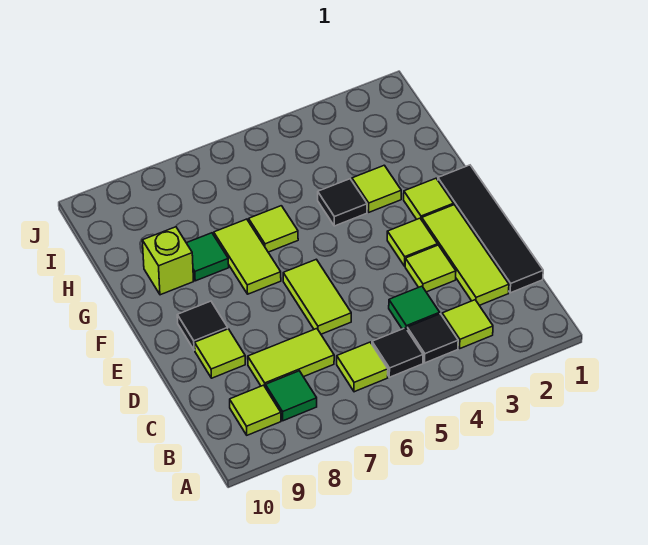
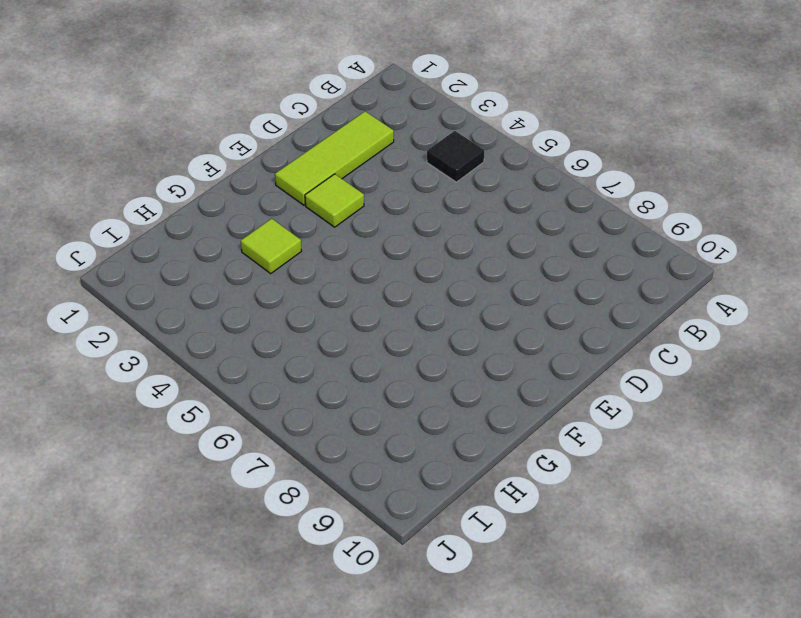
none -> lime 1x1 tile [442,300,493,348]
none -> black 1x1 tile [372,328,423,377]
none -> lime 1x1 tile [337,342,388,392]

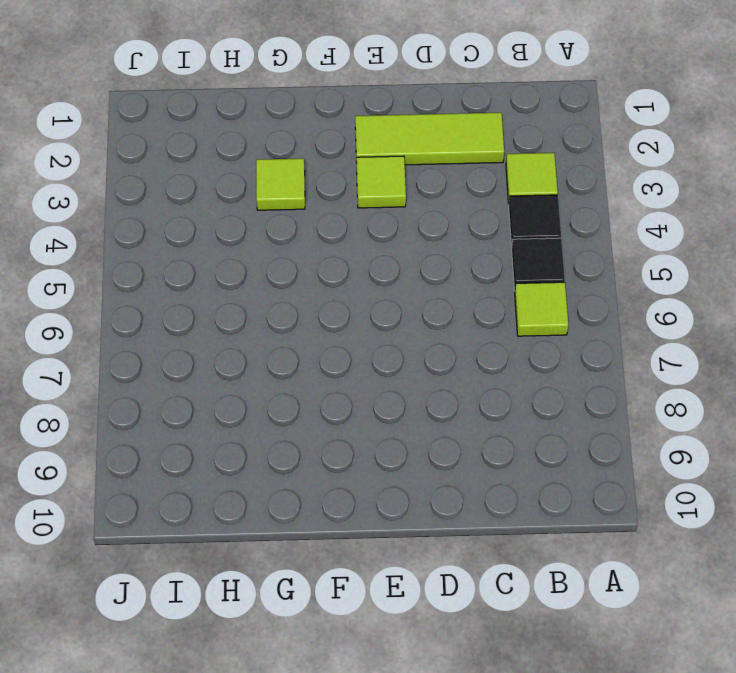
none -> green 1x1 tile [266,371,317,421]
none -> lime 1x1 tile [230,385,281,435]
none -> black 1x4 tile [438,165,543,293]

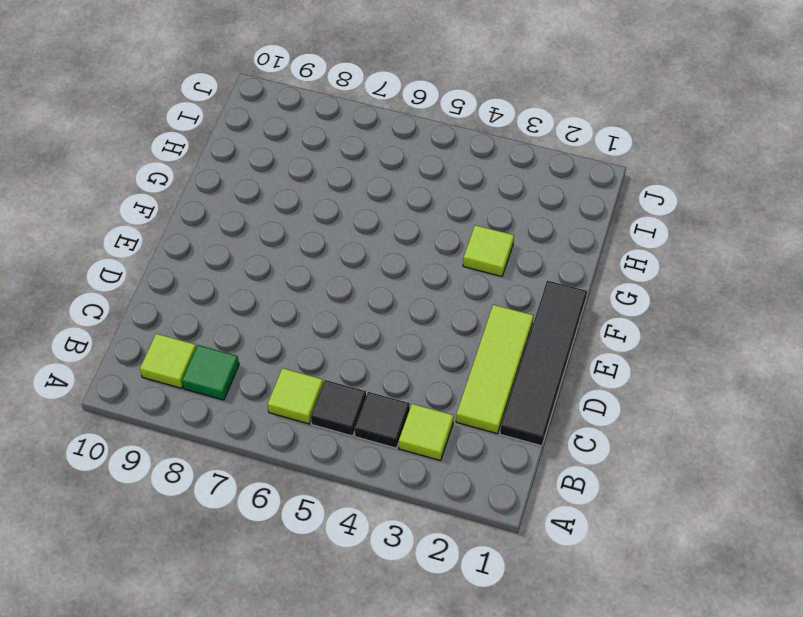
none -> green 1x1 tile [389,286,440,329]
none -> lime 1x2 tile [248,329,334,388]
none -> lime 1x1 tile [405,245,456,292]

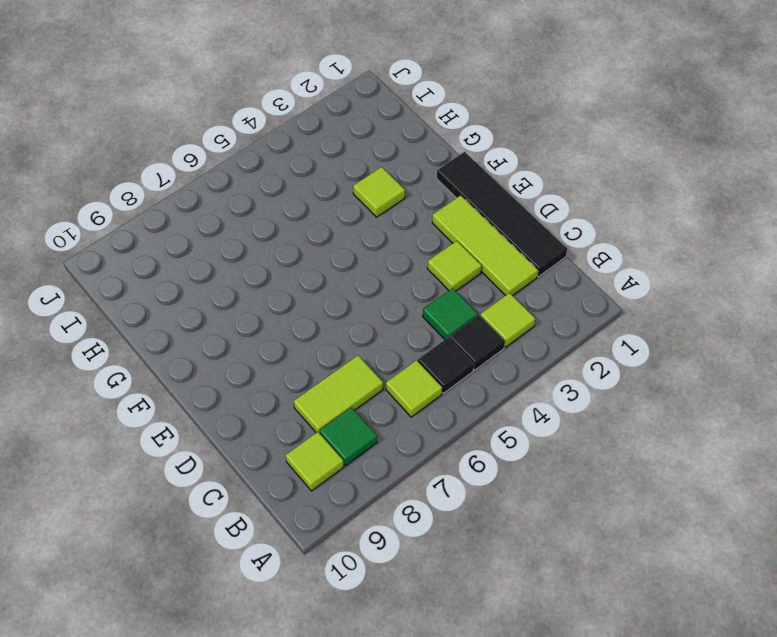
none -> lime 1x2 tile [283,259,351,334]
none -> lime 1x1 tile [195,329,245,378]
none -> lime 1x1 tile [387,218,437,266]

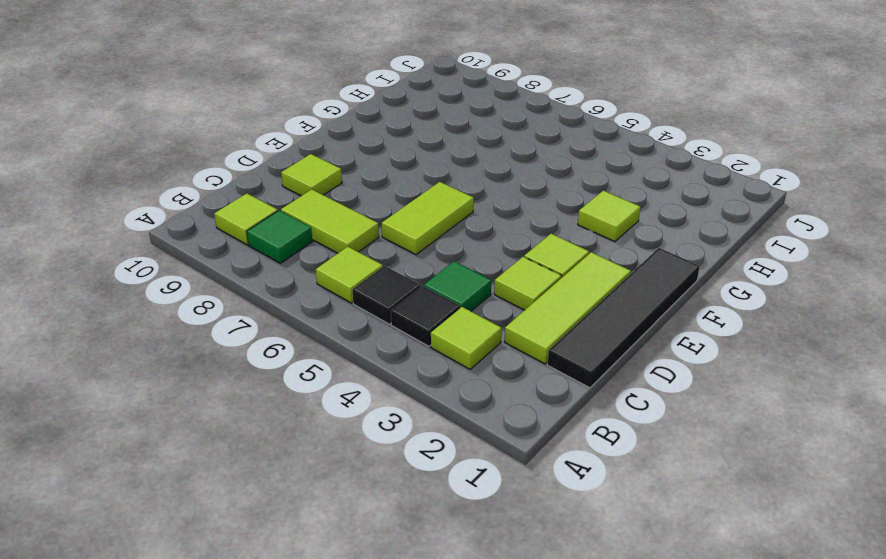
none -> black 1x1 tile [177,301,228,350]
none -> lime 1x1 tile [404,178,454,220]
none -> lime 1x2 tile [214,219,281,294]

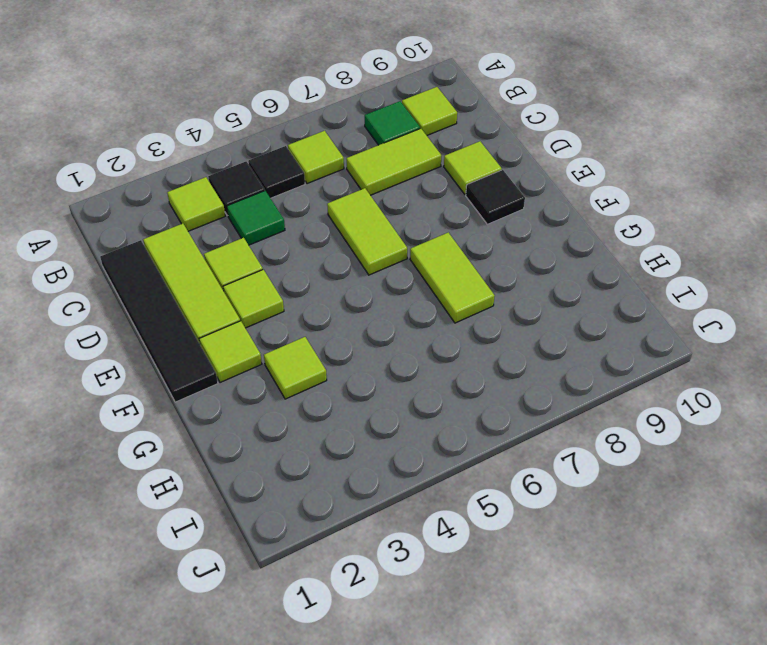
none -> black 1x1 tile [318,179,367,226]
none -> lime 1x1 tile [249,206,298,252]
none -> green 1x1 tile [187,233,229,281]

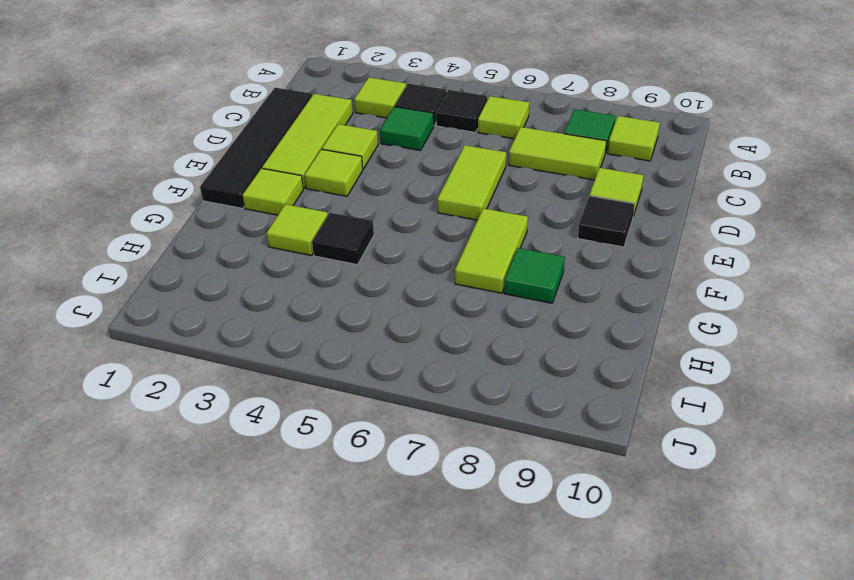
none -> lime 1x1 tile [249,206,298,252]
none -> lime 1x1 brick [142,227,194,295]

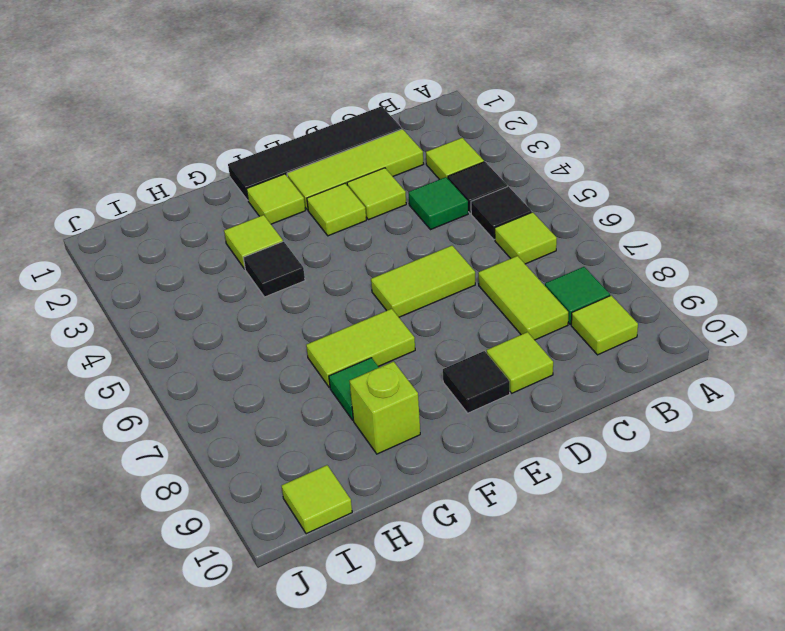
lime 1x1 tile [282,465,352,534] -> lime 1x1 tile moved to [249,206,298,252]

